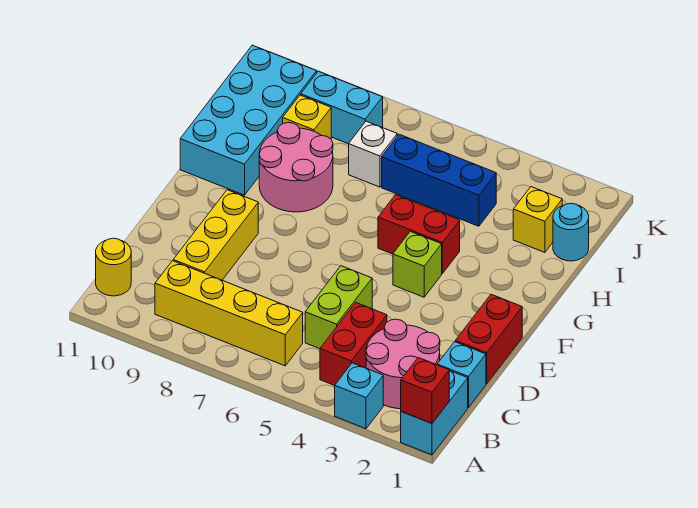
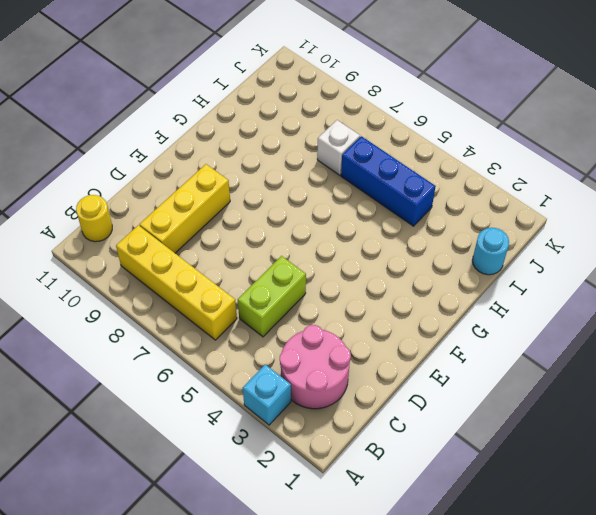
none -> cyan 1x2 brick [401,371,468,455]
none -> red 1x2 brick [320,302,387,385]
none -> cyan 1x1 brick [437,342,486,408]

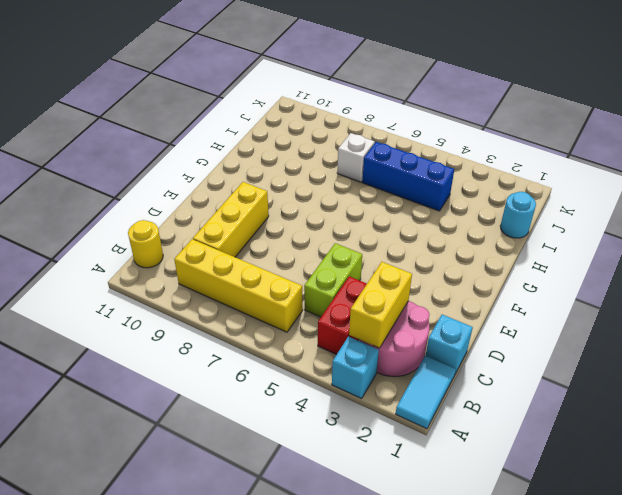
cyan 1x2 tile [396,356,456,429] -> cyan 1x2 brick [401,371,468,455]
yellow 1x2 brick [349,262,412,348] -> none
none -> red 1x2 brick [455,294,522,384]
none -> lime 1x1 brick [393,231,442,297]
none -> red 1x2 brick [378,195,460,273]

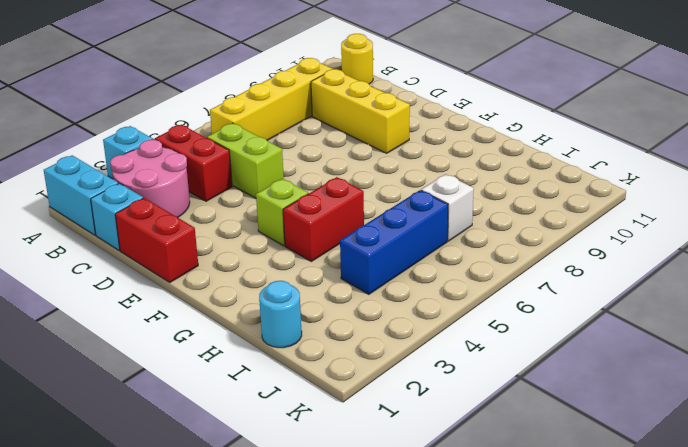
none -> pink 2x2 round brick [259,122,333,212]
none -> cyan 2x4 brick [180,45,317,195]
none -> yellow 1x1 brick [513,187,562,252]

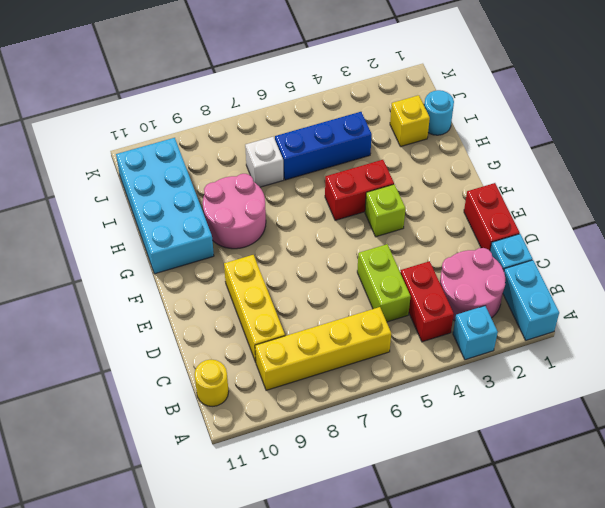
none -> yellow 1x1 brick [283,95,331,139]
none -> cyan 1x2 brick [301,71,383,144]
none -> red 1x1 brick [401,358,449,423]

